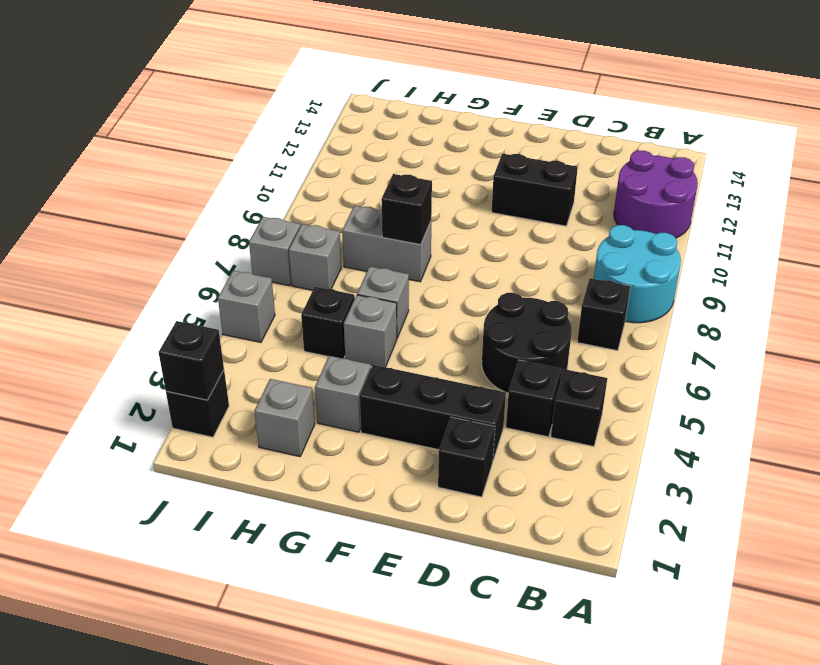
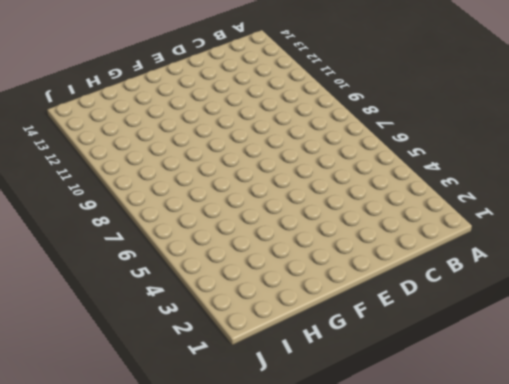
none -> cyan 2x2 round brick [594,225,681,323]
none -> purple 2x2 round brick [614,151,698,238]
none -> black 1x1 brick [551,369,607,446]

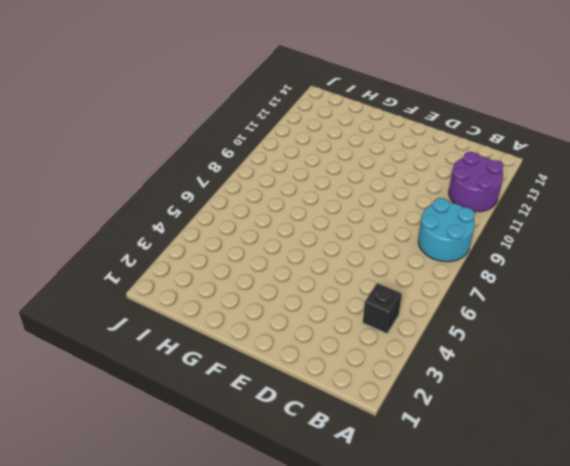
none -> black 1x1 brick [577,278,630,351]
none -> black 1x1 brick [506,360,562,437]
none -> black 2x2 round brick [482,293,572,393]

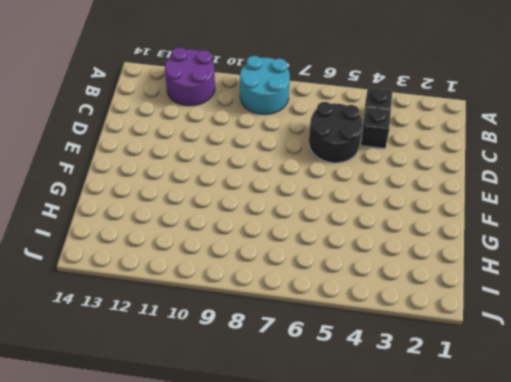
none -> black 1x1 brick [577,278,630,351]
none -> black 1x1 brick [438,417,495,497]
none -> black 1x3 brick [360,365,506,460]

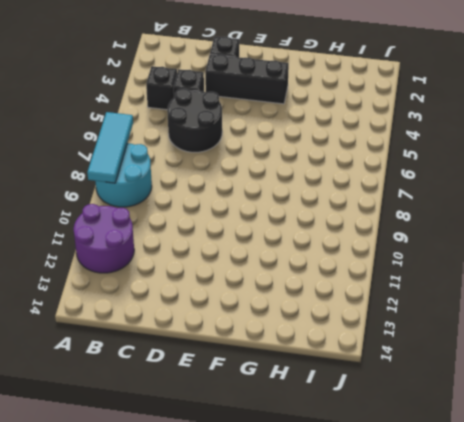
cyan 1x3 tile [87,112,133,183] -> none
none -> black 1x1 brick [577,278,630,351]
none -> black 1x2 brick [492,154,578,226]
none -> grey 1x1 brick [315,356,371,432]

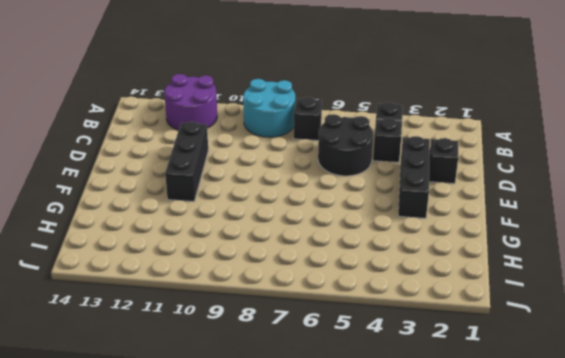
black 1x3 brick [165,121,208,202] -> black 1x2 brick [492,154,578,226]
none -> grey 1x1 brick [315,356,371,432]
none -> grey 1x1 brick [344,295,397,367]
none -> grey 1x1 brick [357,266,409,338]

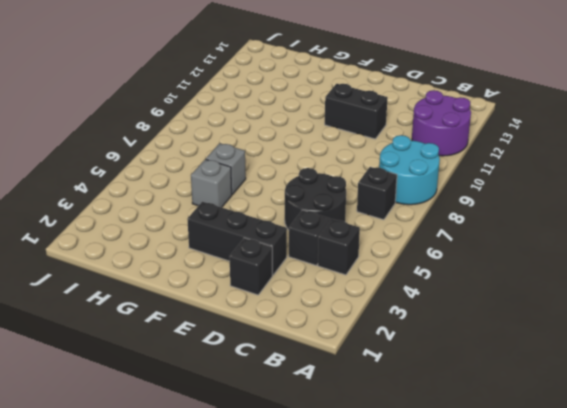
none -> grey 1x1 brick [315,356,371,432]
none -> grey 1x2 brick [342,206,431,282]
none -> grey 1x1 brick [254,379,315,457]

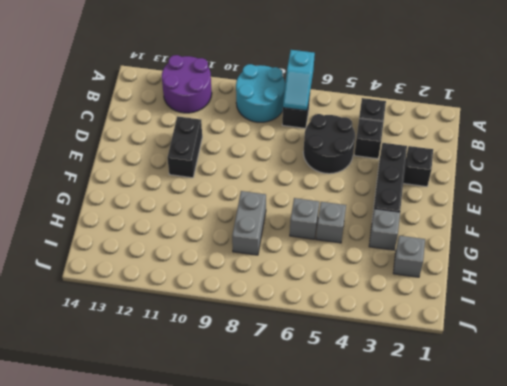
cyan 1x2 slope [283,50,315,111] -> none
none -> black 1x1 brick [301,287,355,359]
none -> grey 1x1 brick [289,224,341,290]
none -> black 1x1 brick [166,370,229,437]

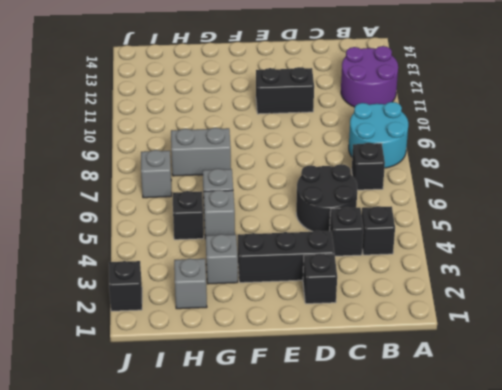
none -> grey 1x1 brick [218,271,275,342]
none -> grey 1x1 brick [249,217,300,286]
none -> black 1x1 brick [382,174,432,245]

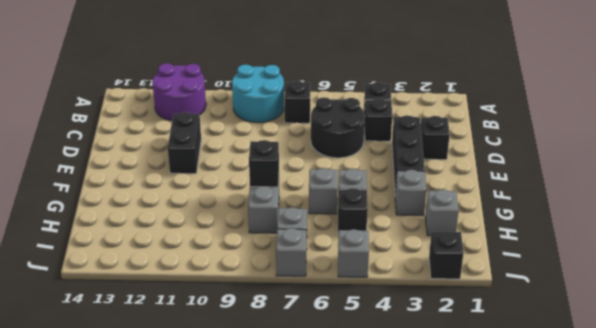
none -> black 1x1 brick [159,321,224,400]

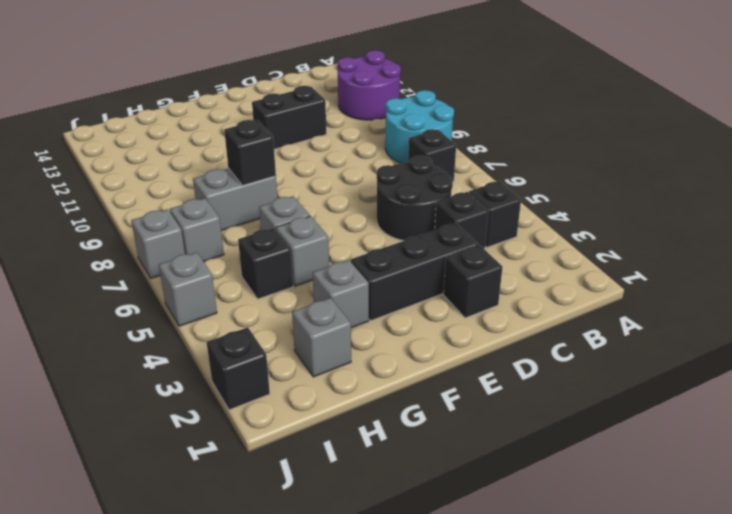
none -> black 1x1 brick [159,321,224,400]

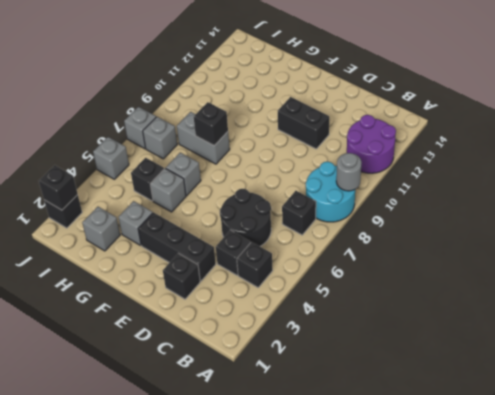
grey 1x1 round brick [336,153,362,191] -> none

